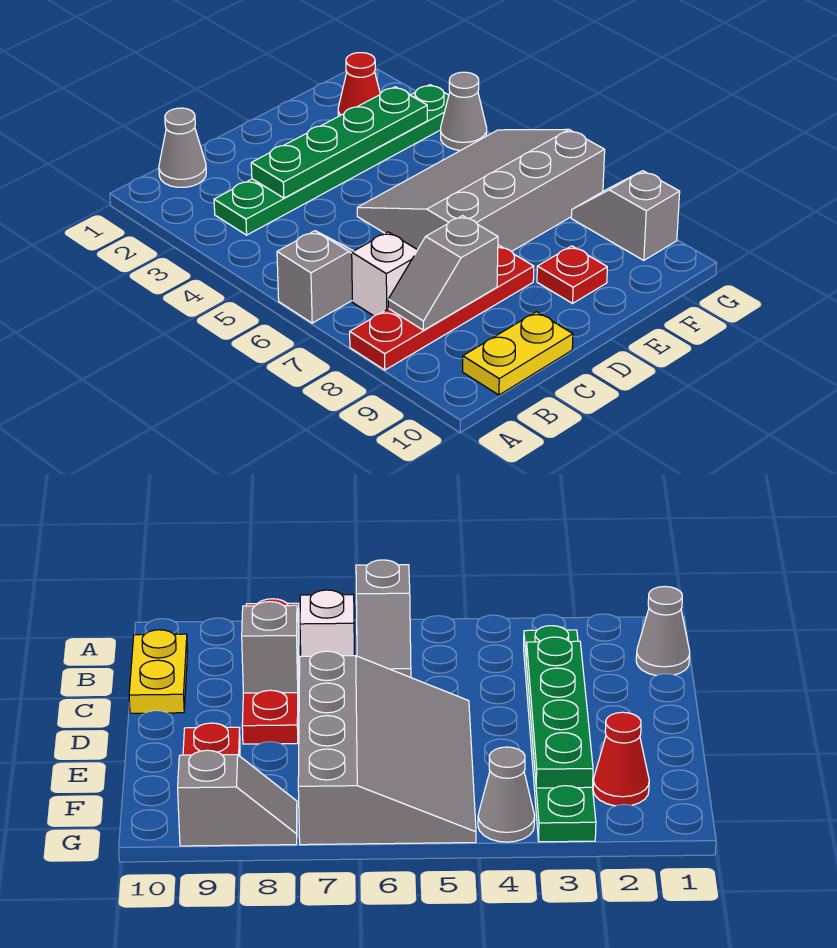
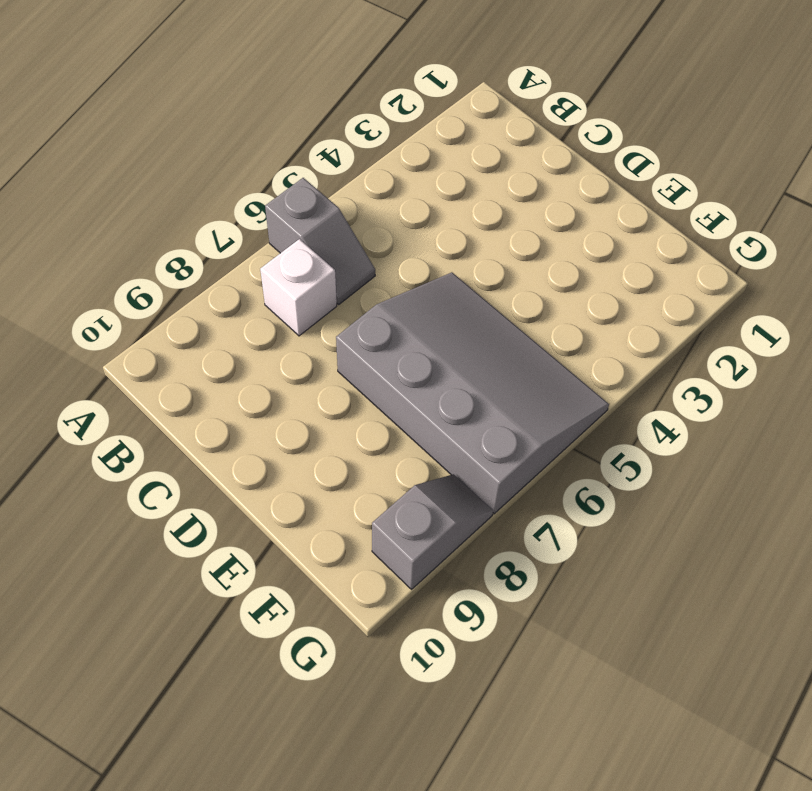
none -> red 1x4 plate [350,245,534,370]
none -> grey 1x1 cone [159,108,206,187]
none -> green 1x6 plate [214,85,449,235]

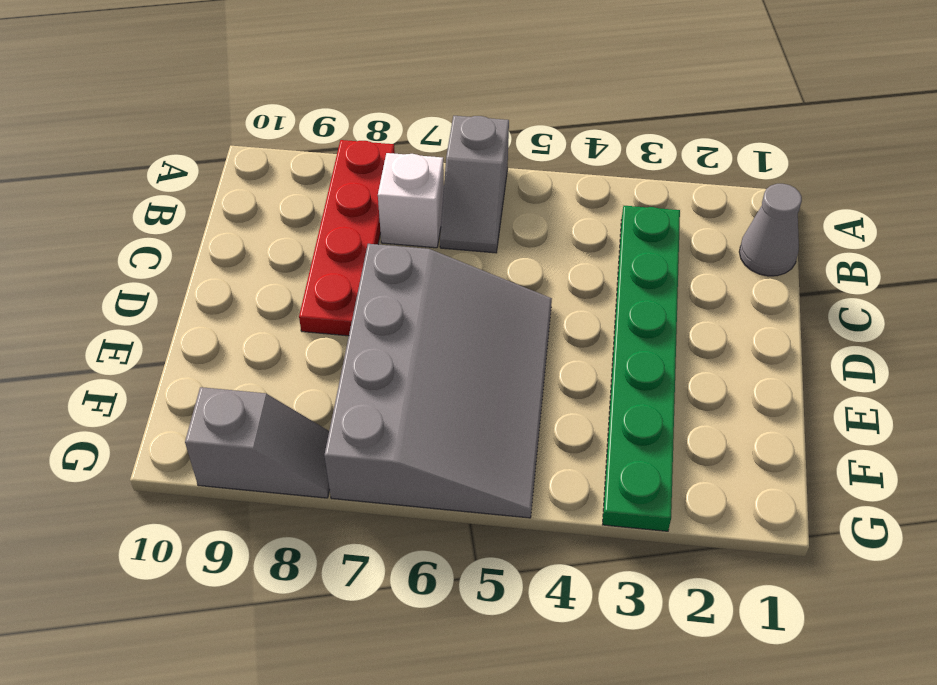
none -> yellow 1x2 plate [463,312,573,395]
none -> red 1x1 plate [537,246,607,303]
none -> red 1x1 cone [338,53,380,116]

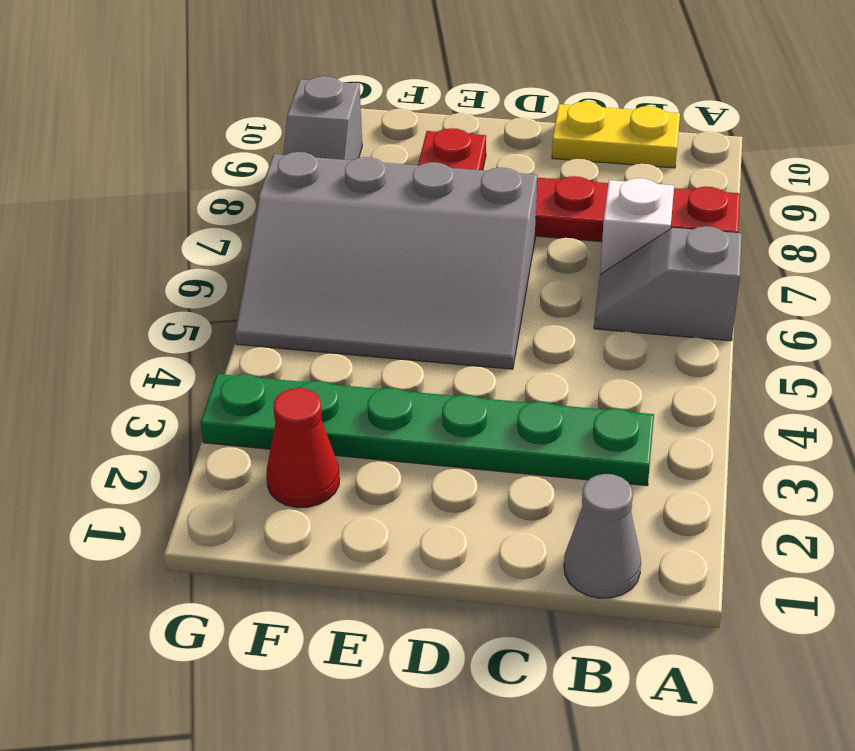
none -> grey 1x1 cone [441,72,487,150]
none -> grey 1x2 slope [388,216,498,330]
none -> green 1x4 plate [251,87,427,198]

